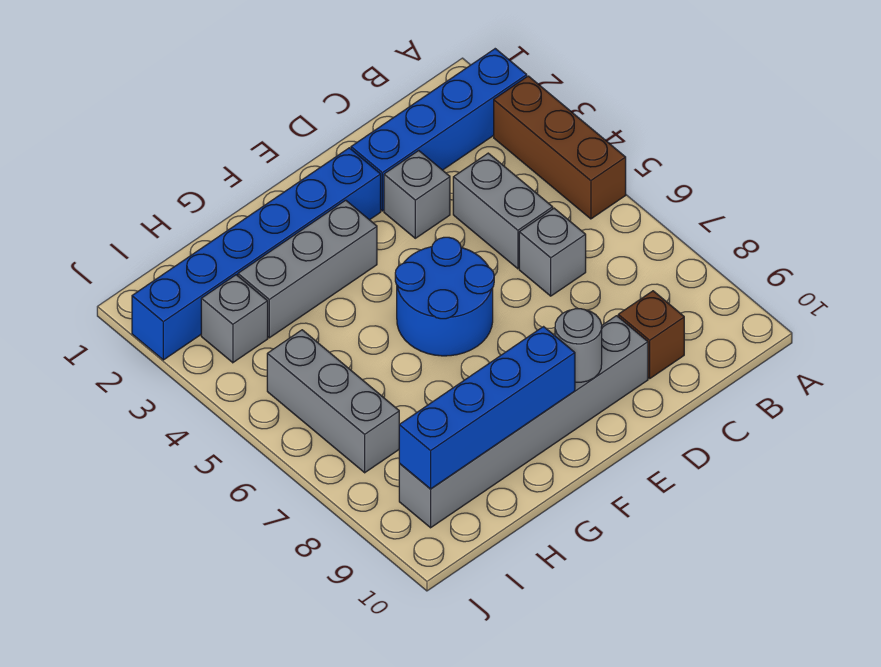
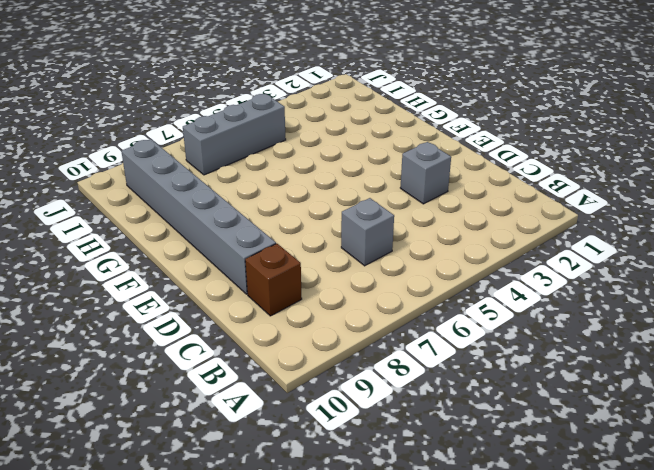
none -> blue 1x4 brick [351,49,527,211]
none -> brown 1x3 brick [494,76,626,219]
none -> grey 1x2 brick [453,153,553,269]

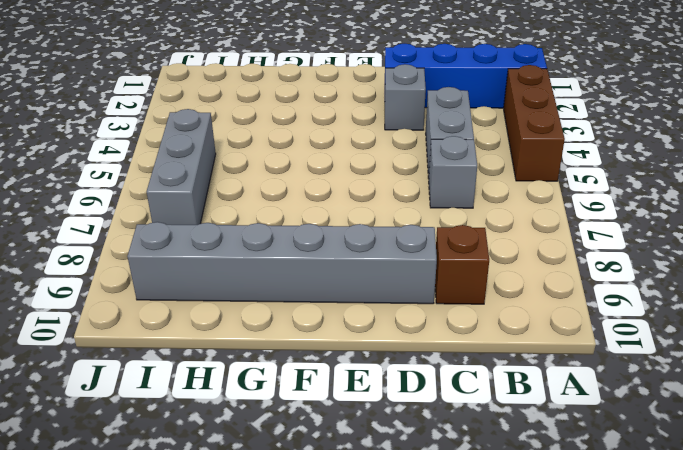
none -> blue 1x6 brick [132,148,381,360]
none -> blue 2x2 round brick [395,237,494,356]
none -> grey 1x3 brick [238,200,377,338]

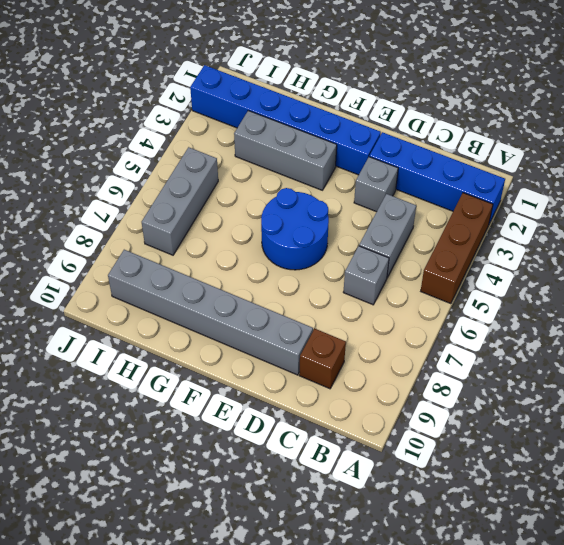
none -> grey 1x1 brick [201,275,268,363]
none -> grey 1x1 round brick [555,309,602,382]
none -> blue 1x4 brick [399,327,575,489]

